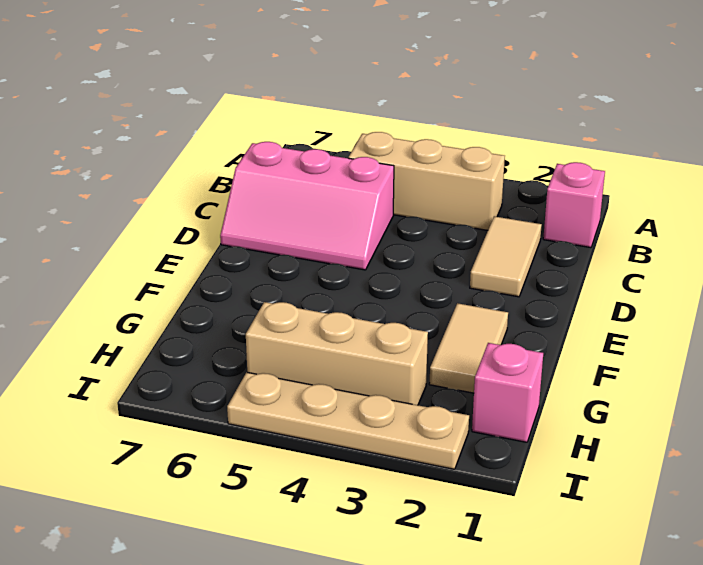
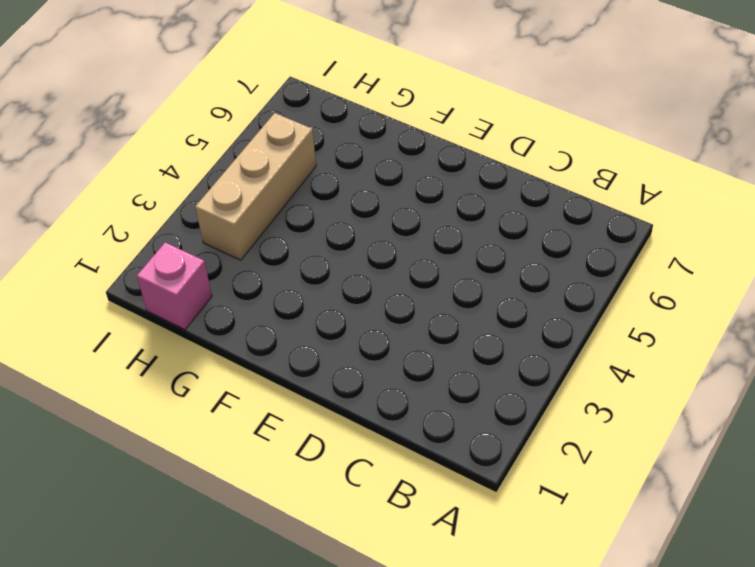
none -> pink 1x1 brick [543,162,605,248]
none -> tan 1x3 brick [348,132,505,230]

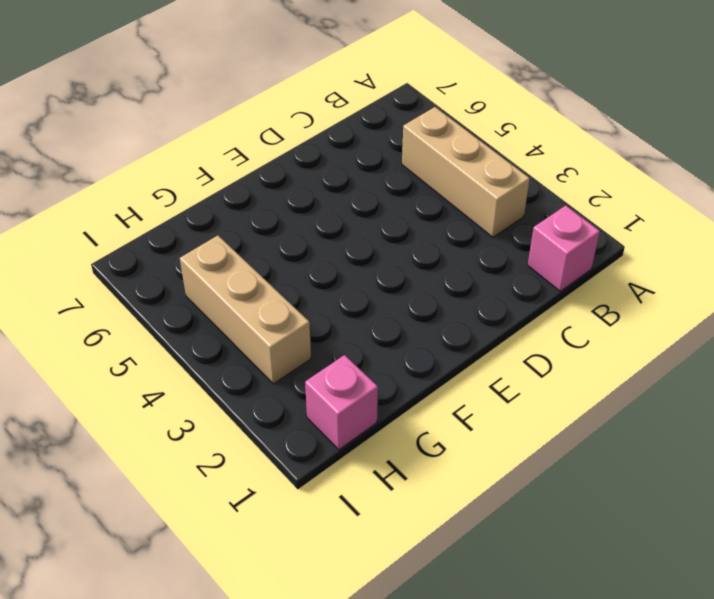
none -> tan 1x2 tile [470,216,542,297]
none -> pink 2x3 slope [220,142,394,270]

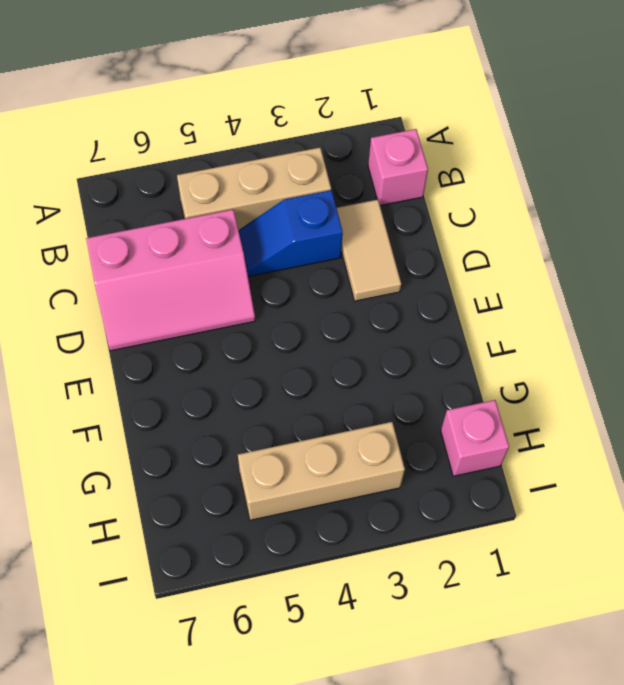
blue 1x2 slope [238,190,343,276] -> none
none -> tan 1x2 tile [429,303,508,393]
none -> tan 1x4 plate [227,372,469,469]

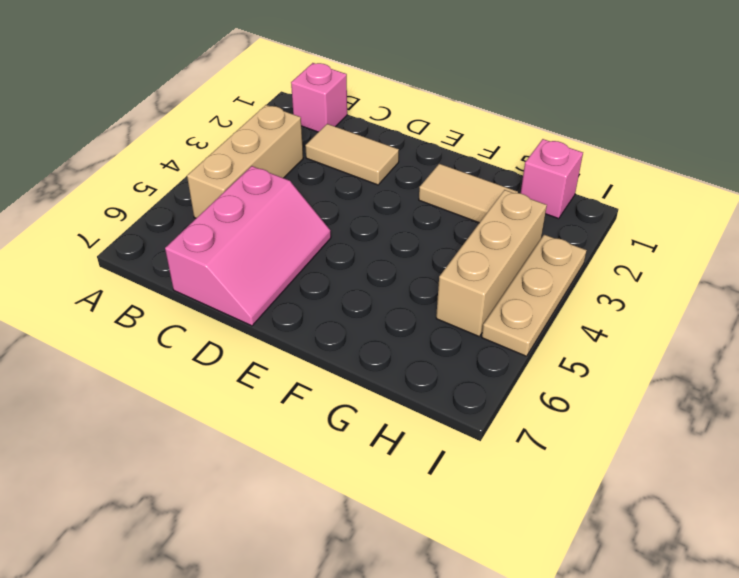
tan 1x3 plate [482,235,587,356] -> tan 1x4 plate [227,372,469,469]

